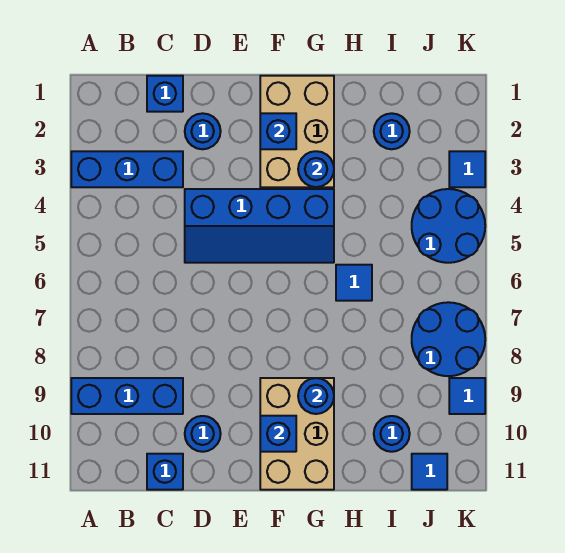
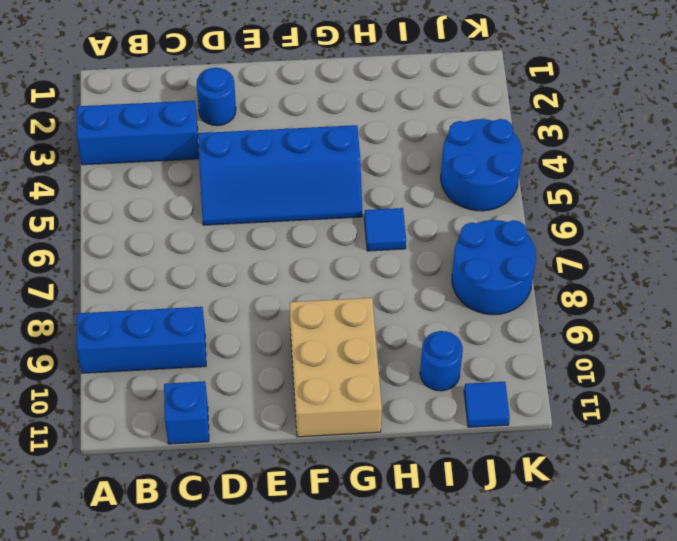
none -> blue 1x1 brick [147,76,183,112]
none -> blue 1x1 round brick [185,416,221,452]
none -> tan 2x3 brick [260,76,334,187]

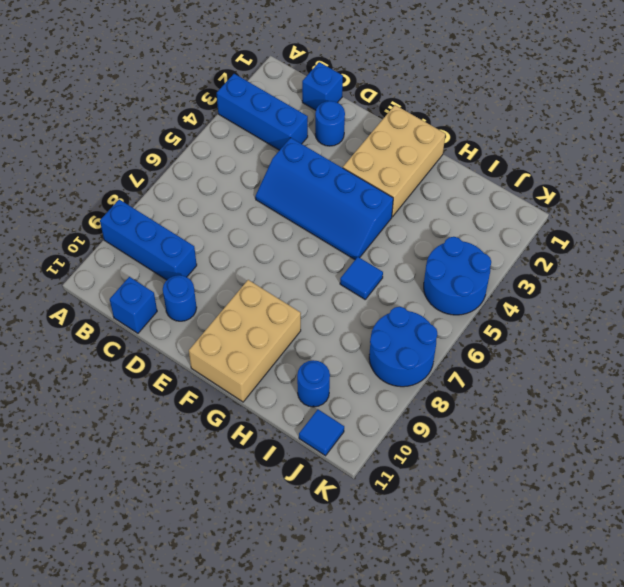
none -> blue 1x1 round brick [374,113,410,149]
none -> blue 1x1 tile [449,151,485,187]
none -> blue 1x1 tile [449,378,485,414]

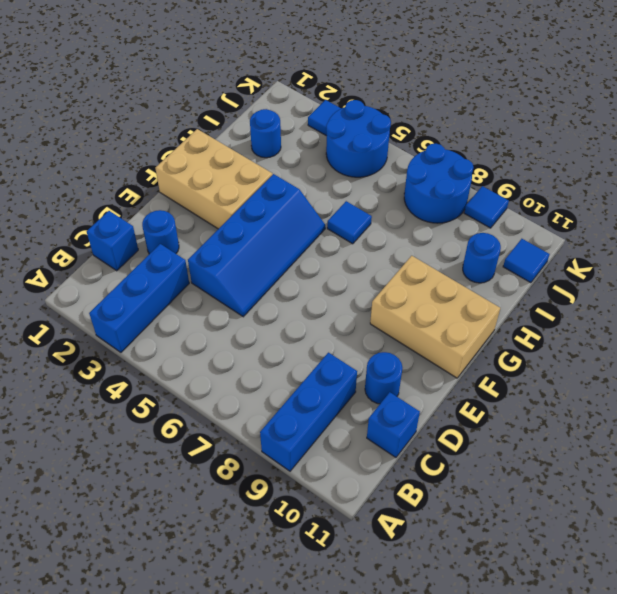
none -> blue 1x1 brick [260,113,296,149]
none -> blue 1x1 brick [260,416,296,452]
none -> blue 1x1 round brick [298,151,334,187]

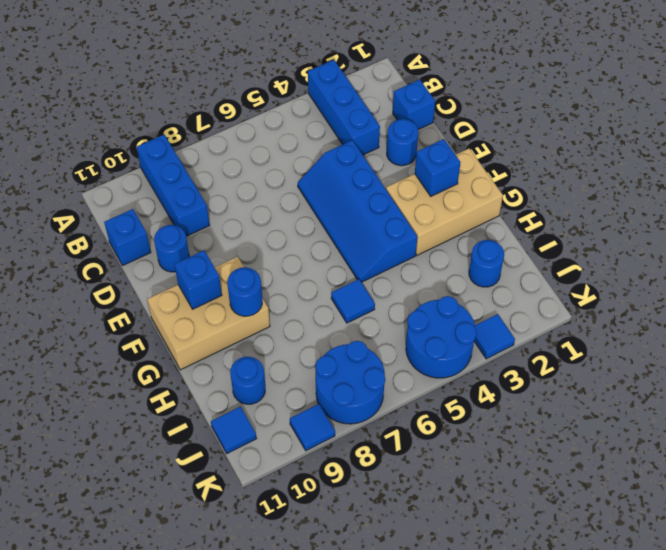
none -> blue 1x1 round brick [298,151,334,187]

